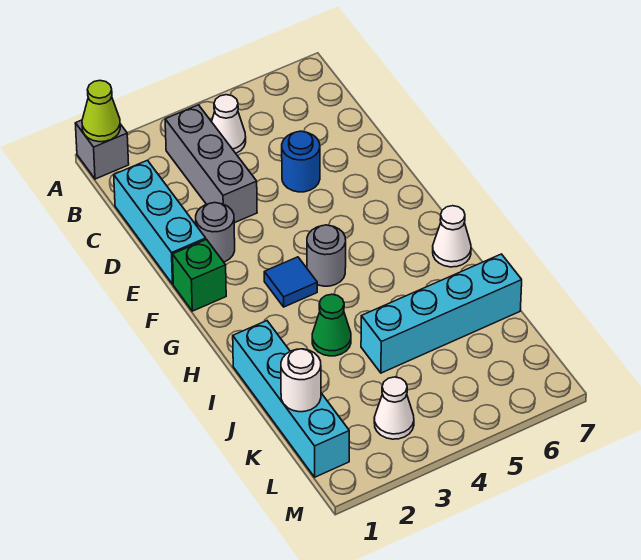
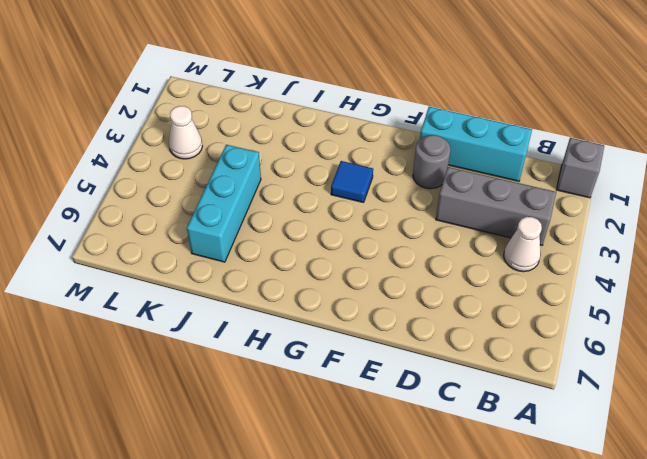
cyan 1x3 brick [187,145,261,262] -> cyan 1x4 brick [361,254,522,373]
none -> blue 1x1 round brick [282,131,320,192]
none -> green 1x1 brick [173,240,226,311]
none -> grey 1x1 round brick [307,225,346,286]

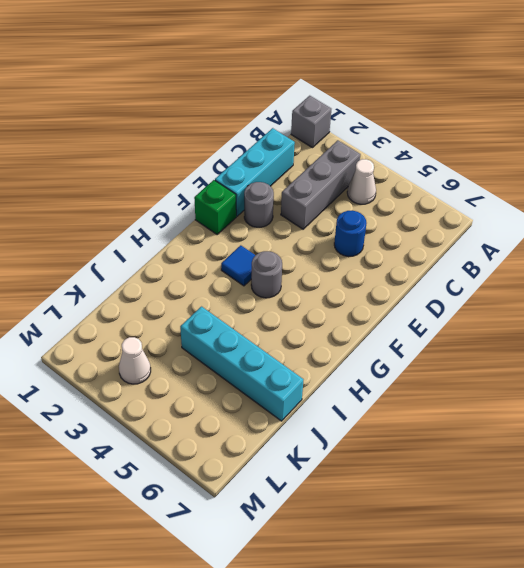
none -> white 1x1 cone [433,206,471,267]
none -> cyan 1x4 brick [233,321,349,477]
none -> green 1x1 cone [312,294,351,356]

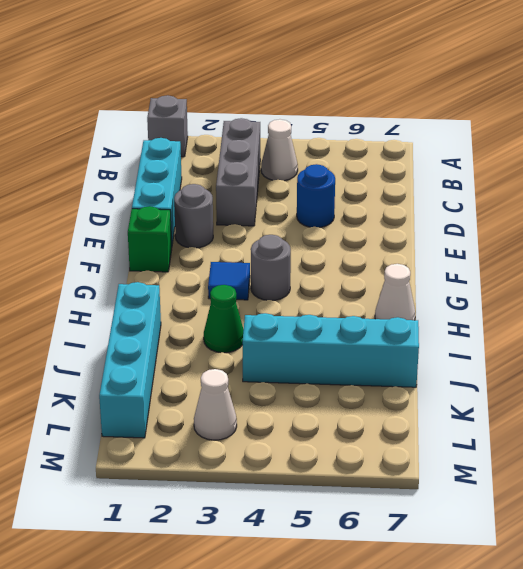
none -> lime 1x1 cone [82,81,120,142]
none -> white 1x1 round brick [281,349,321,412]

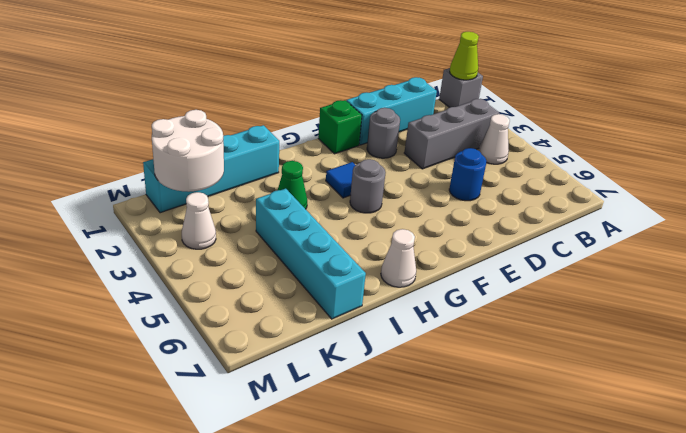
white 2x2 round brick [152,110,224,192] -> white 1x1 round brick [281,349,321,412]

